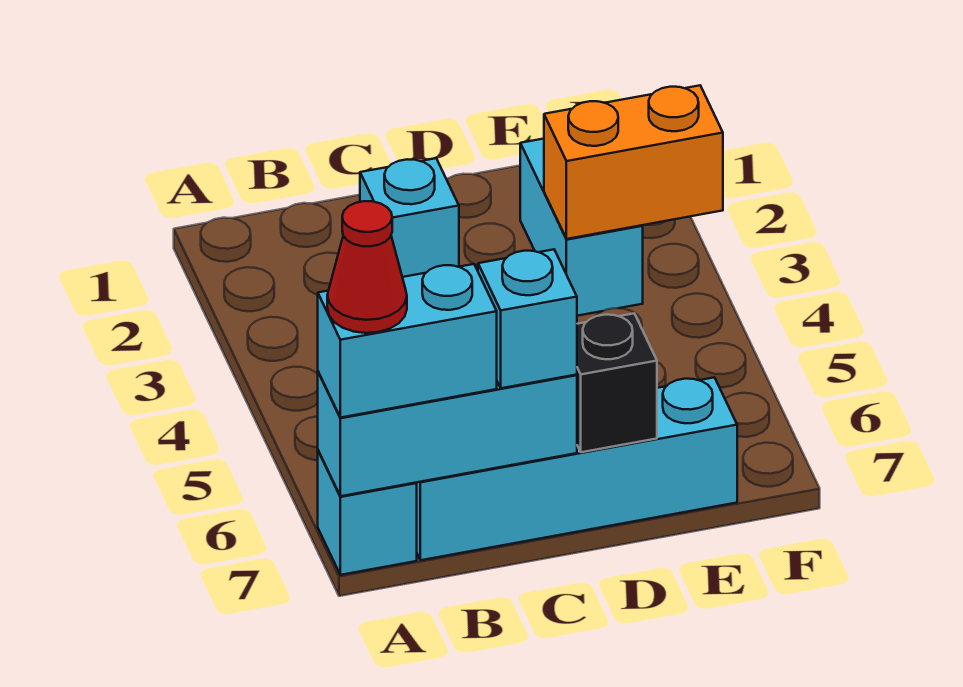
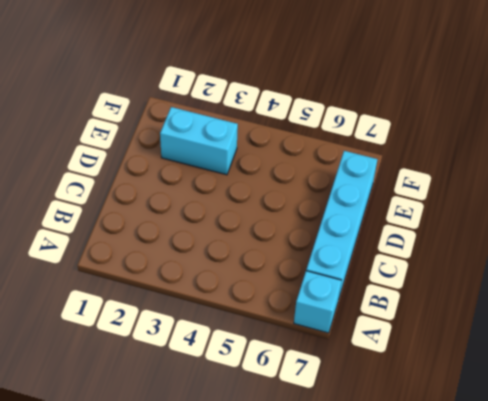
none -> cyan 1x1 brick [360,158,459,277]
none -> cyan 1x3 brick [318,372,577,496]

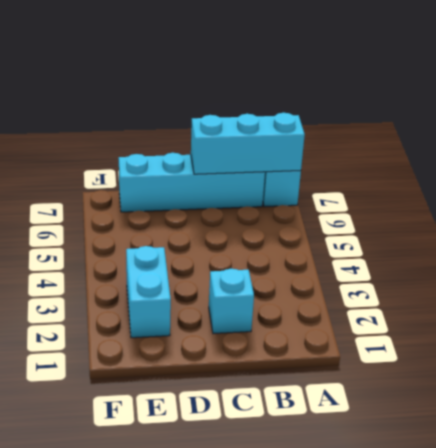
none -> black 1x1 brick [577,314,657,452]
none -> orange 1x2 brick [544,85,723,239]

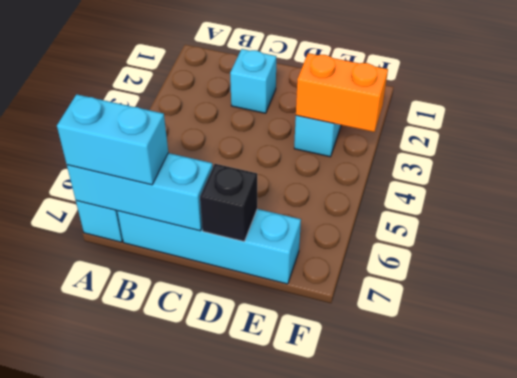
none -> cyan 1x1 brick [478,249,577,388]
none -> red 1x1 cone [327,201,407,333]

